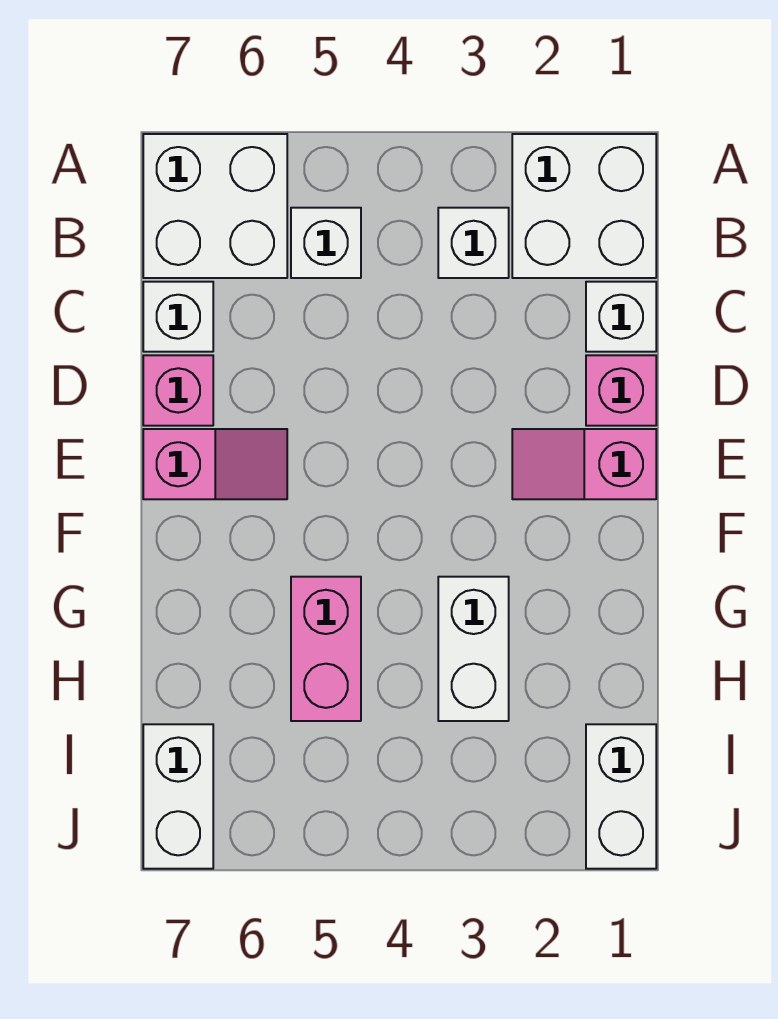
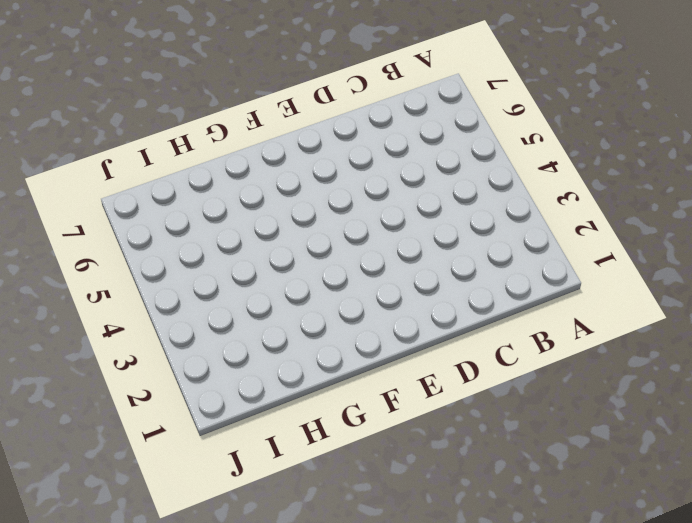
none -> white 2x2 brick [512,134,656,278]
none -> white 2x2 brick [143,134,287,278]
none -> white 1x1 brick [438,208,509,278]

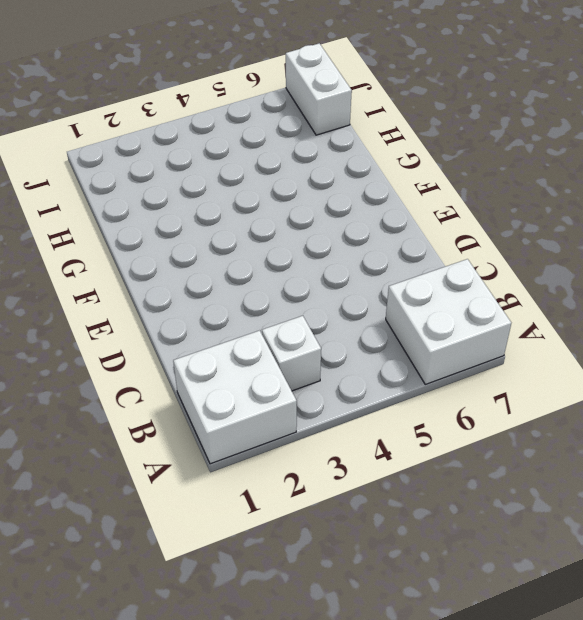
none -> white 1x1 brick [291,208,361,278]
none -> white 1x1 brick [586,282,656,352]
none -> white 1x1 brick [143,282,213,352]

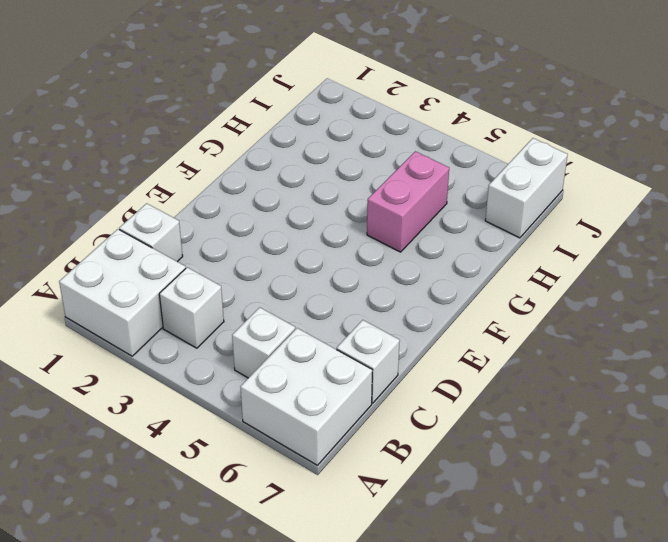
none -> pink 1x1 brick [586,355,656,426]
none -> pink 1x1 brick [143,355,213,426]
none -> pink 1x2 slope [512,429,656,499]

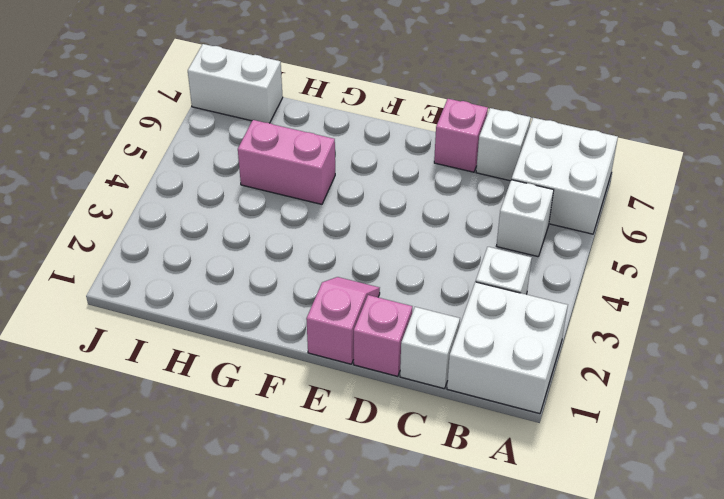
none -> pink 1x2 slope [143,429,287,499]
none -> white 1x2 brick [438,577,509,721]
none -> white 1x2 brick [586,724,656,869]

